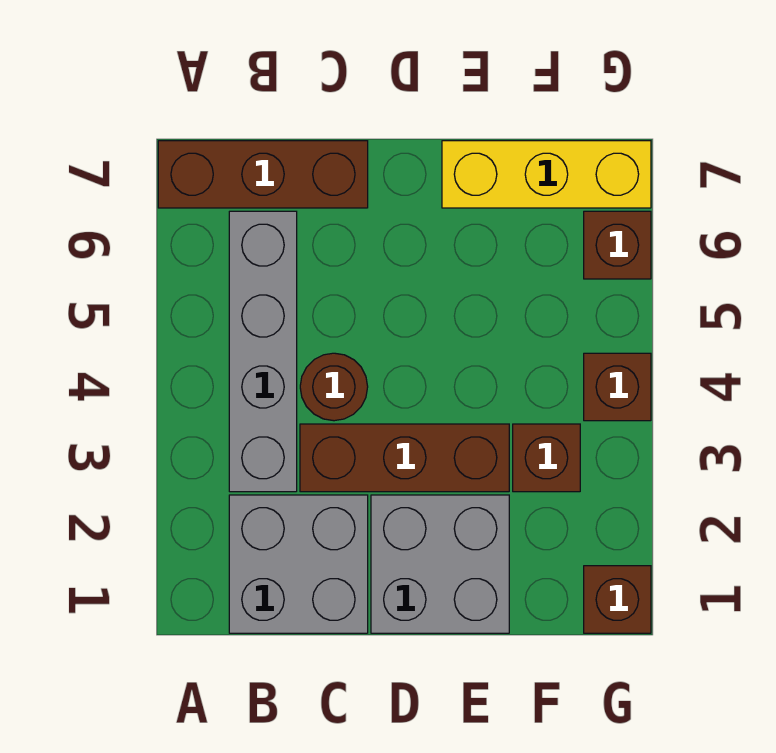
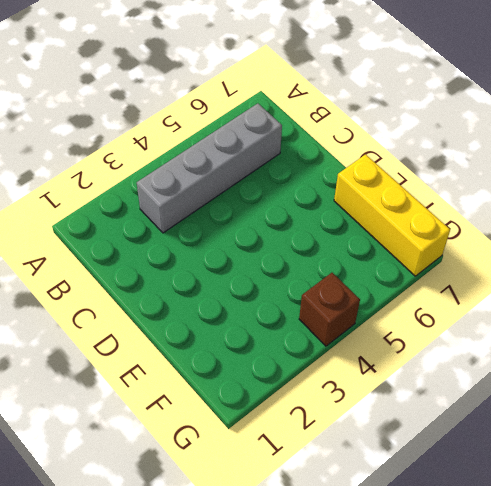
none -> brown 1x3 brick [158,141,368,208]
none -> grey 2x2 brick [229,495,368,633]

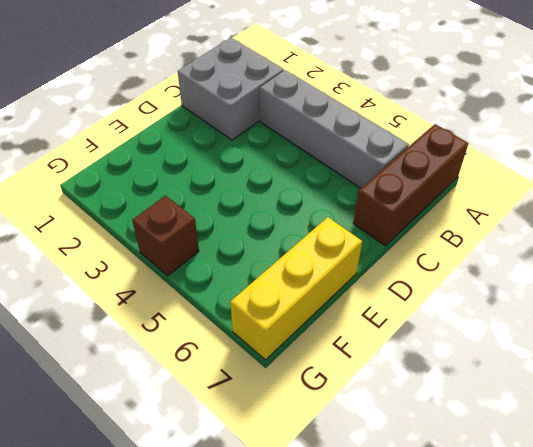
none -> brown 1x3 brick [300,424,509,492]
none -> brown 1x1 round brick [300,353,368,421]

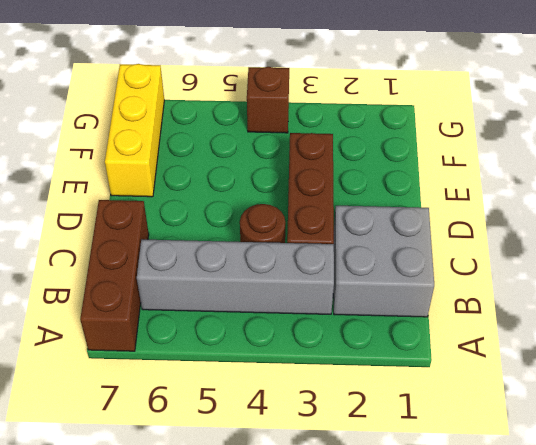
none -> grey 2x2 brick [371,495,509,633]
none -> brown 1x1 brick [513,424,580,492]

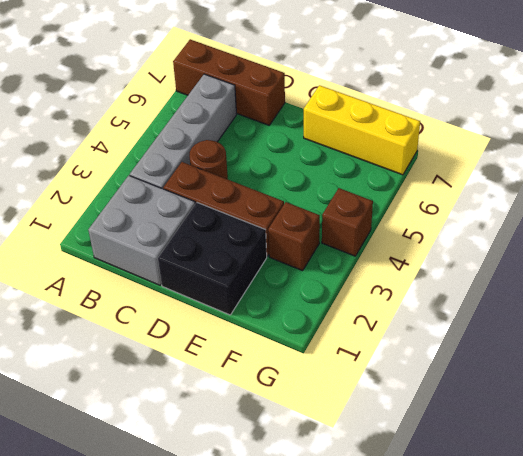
black 2x2 brick [158,203,267,315] -> grey 2x2 brick [371,495,509,633]
none -> brown 1x1 brick [584,566,651,633]
none -> brown 1x1 brick [584,211,651,279]

